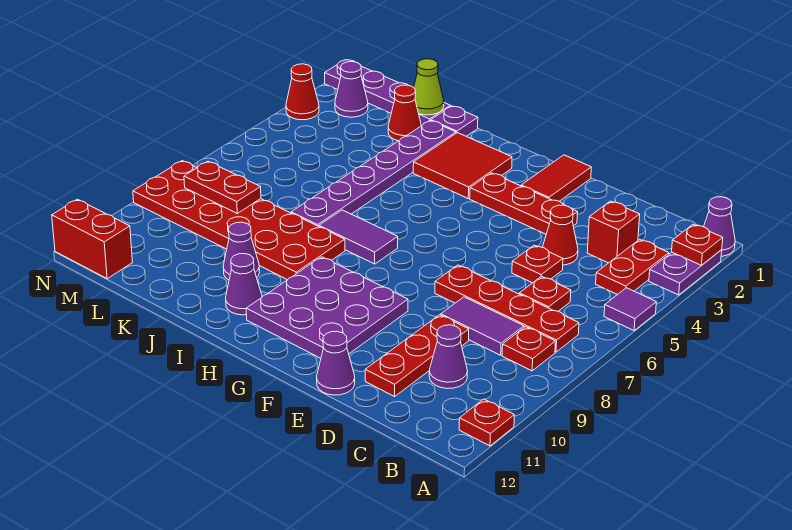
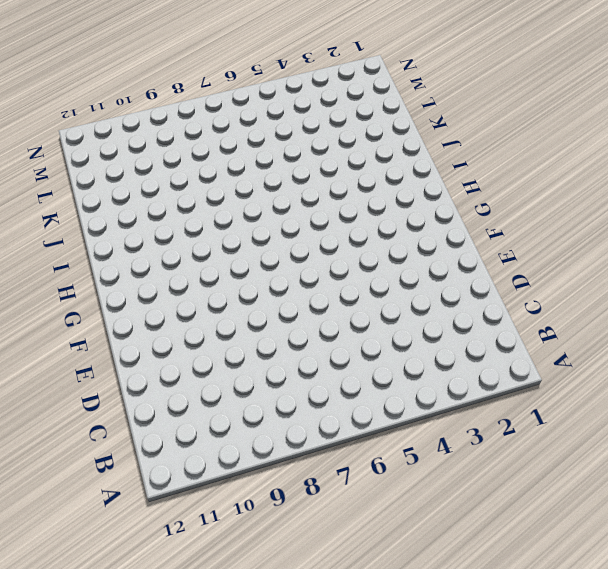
none -> purple 1x1 cone [704,197,735,256]
none -> purple 1x2 plate [649,250,722,295]
none -> purple 1x1 tile [604,288,656,330]
none -> red 1x1 plate [459,399,514,446]

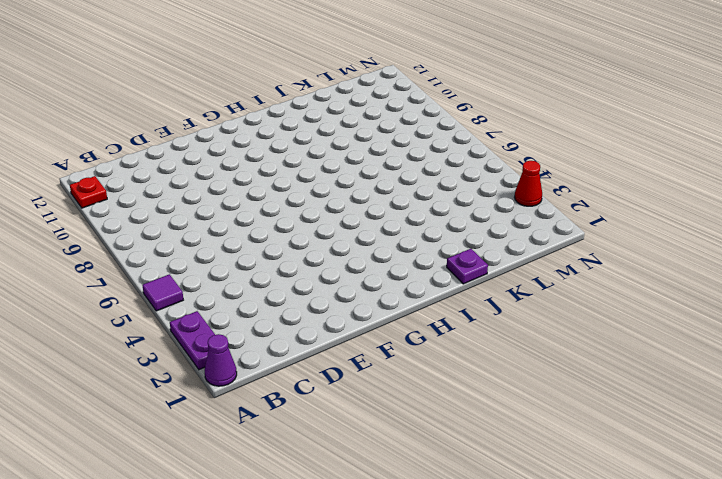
none -> red 1x2 plate [596,239,669,295]
none -> red 1x4 plate [435,265,579,352]
none -> red 1x1 plate [502,327,555,371]
none -> red 1x1 brick [587,201,640,263]

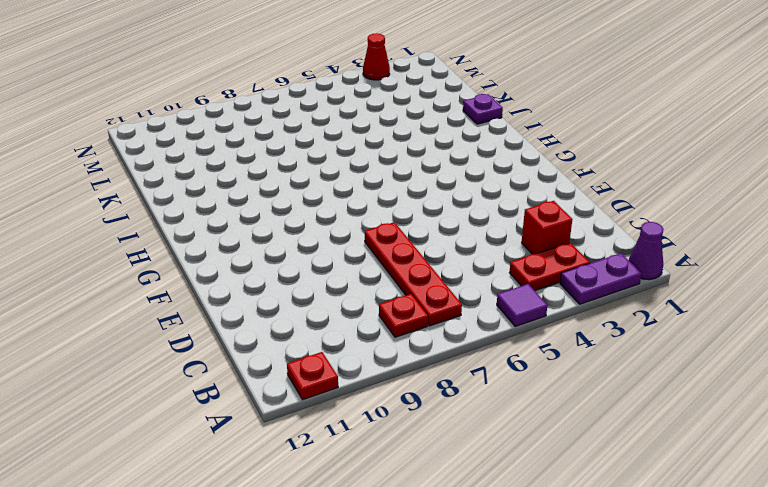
none -> red 1x1 plate [519,276,571,311]
none -> purple 1x2 tile [441,297,524,355]
none -> purple 1x1 cone [429,325,468,389]
none -> red 1x1 cone [543,205,578,265]

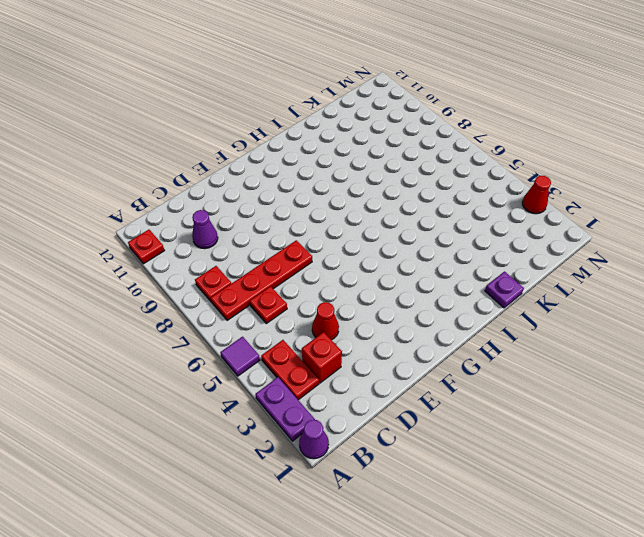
none -> purple 1x2 tile [441,297,524,355]
none -> red 1x1 plate [512,245,563,283]
none -> red 1x3 plate [365,315,469,397]
none -> red 1x3 plate [470,173,578,234]

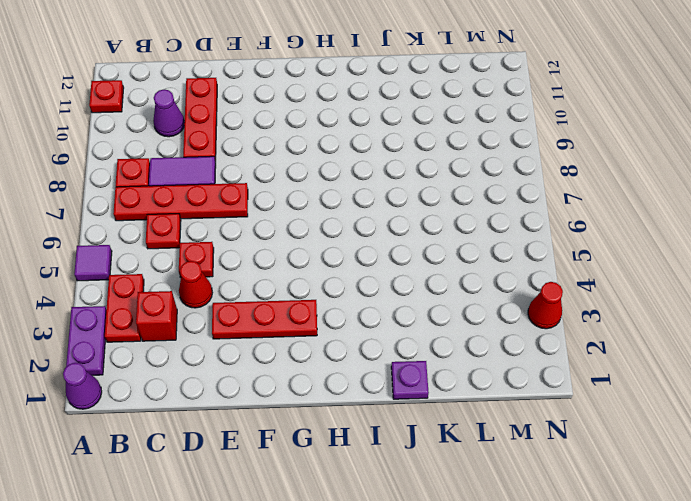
none -> purple 1x1 cone [317,331,355,395]
none -> red 1x2 tile [521,155,591,201]
none -> purple 3x3 plate [246,257,408,358]
none -> red 2x2 tile [413,133,512,198]

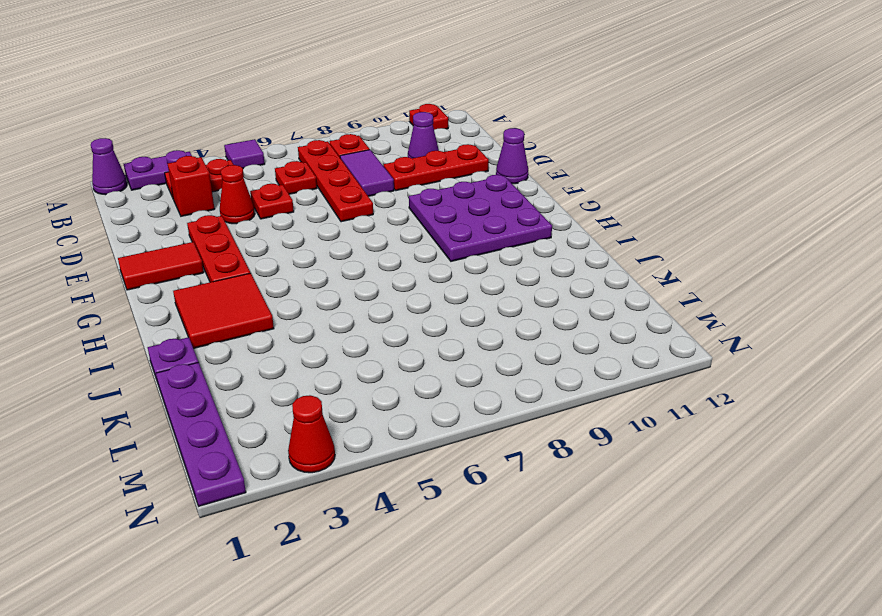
none -> purple 1x2 tile [319,210,398,264]
none -> red 2x6 plate [133,161,345,280]
none -> purple 1x1 cone [226,254,262,315]
none -> purple 1x6 plate [291,121,456,226]

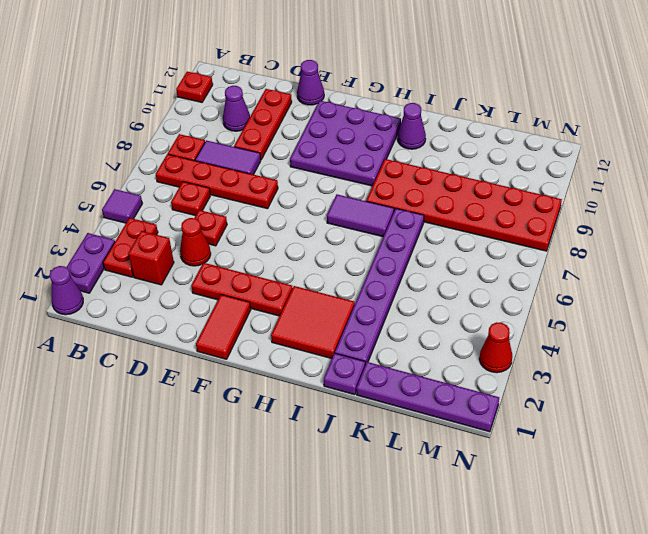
none -> purple 1x1 cone [223,222,260,280]
none -> red 1x1 cone [388,85,421,141]
none -> purple 1x1 cone [335,62,368,117]
none -> red 1x2 brick [52,199,133,279]

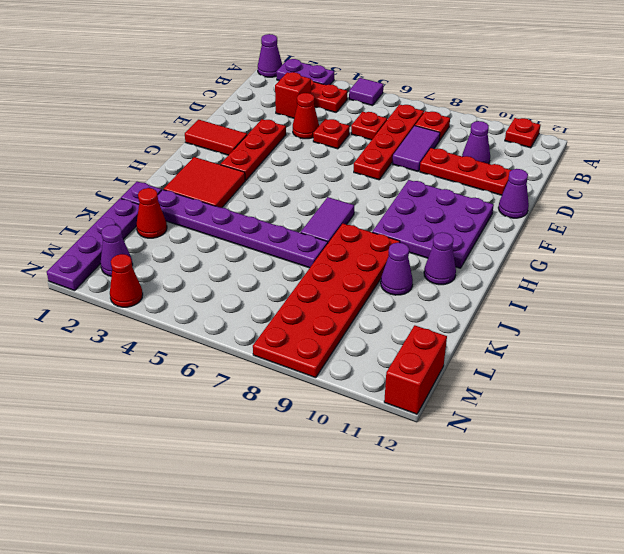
none -> red 1x1 plate [672,224,723,265]
none -> lime 1x1 cone [414,59,444,115]
none -> red 1x2 plate [184,161,261,213]

